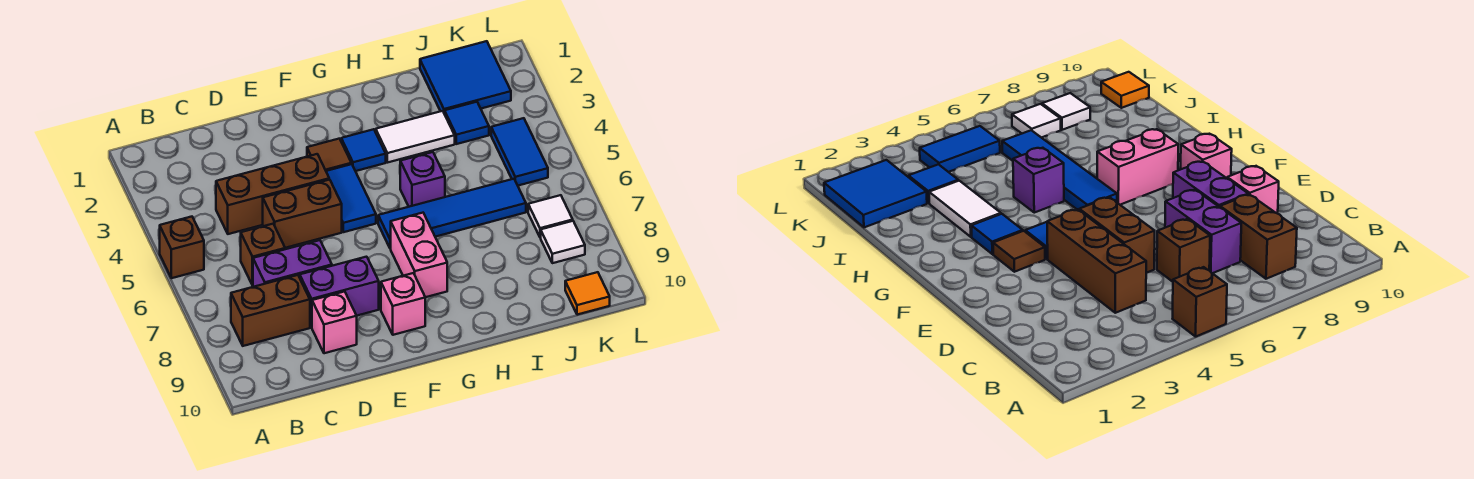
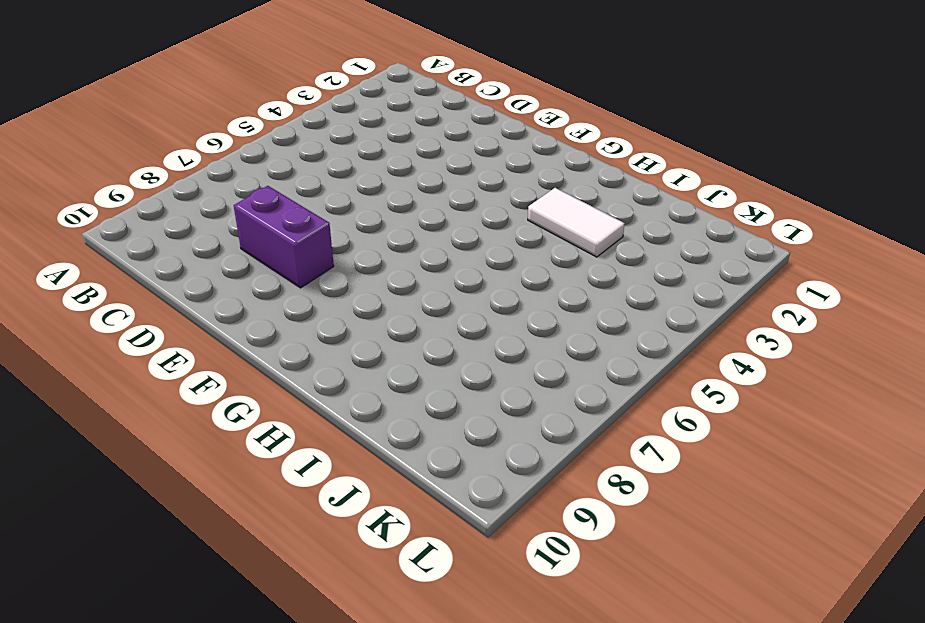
none -> brown 1x1 brick [160,217,204,278]
none -> brown 1x2 brick [231,275,310,346]
none -> brown 1x3 brick [216,154,329,234]

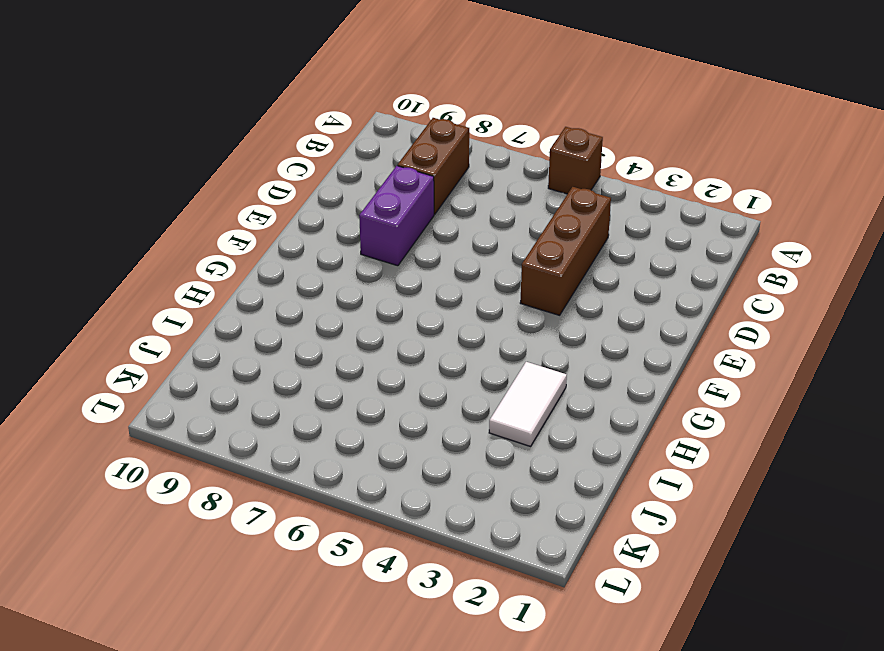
none -> brown 1x1 brick [241,224,285,285]
none -> purple 1x2 brick [253,240,332,287]
none -> brown 1x2 brick [263,180,342,248]

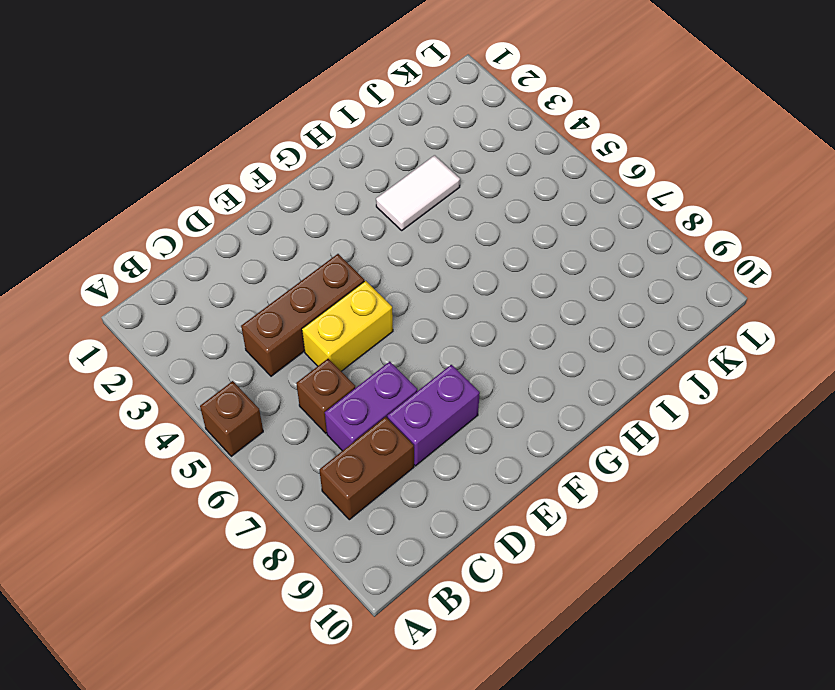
yellow 1x2 brick [302,281,393,371] -> brown 1x2 brick [263,180,342,248]
none -> pink 1x1 brick [312,291,357,353]
none -> brown 1x1 tile [307,139,351,171]
none -> blue 1x2 tile [326,164,376,232]

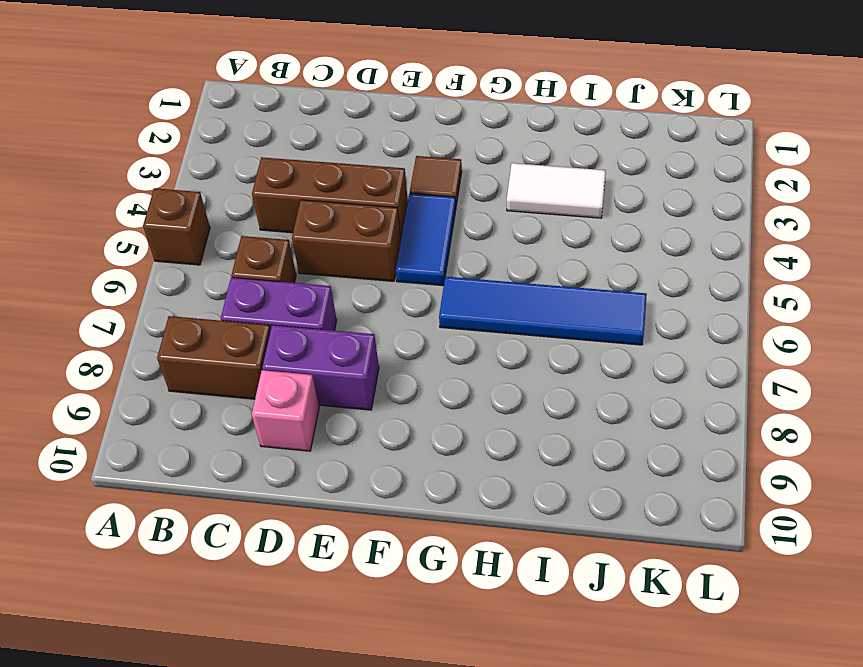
none -> pink 1x1 brick [381,273,425,335]
none -> blue 1x1 tile [341,129,386,171]
none -> pink 1x2 brick [391,213,447,297]

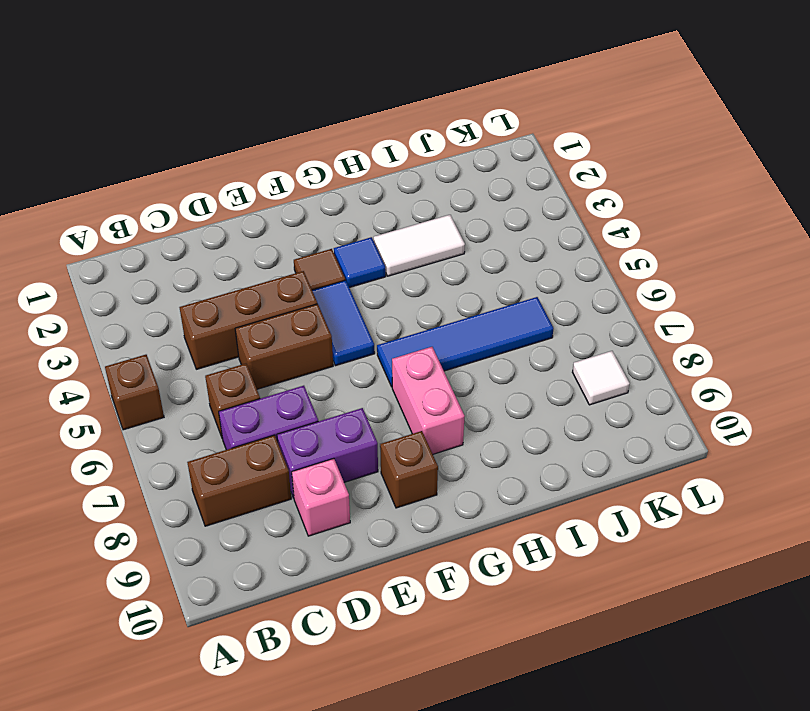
brown 1x1 brick [380,431,438,508] -> pink 1x1 brick [381,273,425,335]
none -> purple 1x1 brick [400,152,445,207]
none -> blue 2x2 tile [420,41,511,114]
none -> blue 1x1 tile [445,102,489,144]

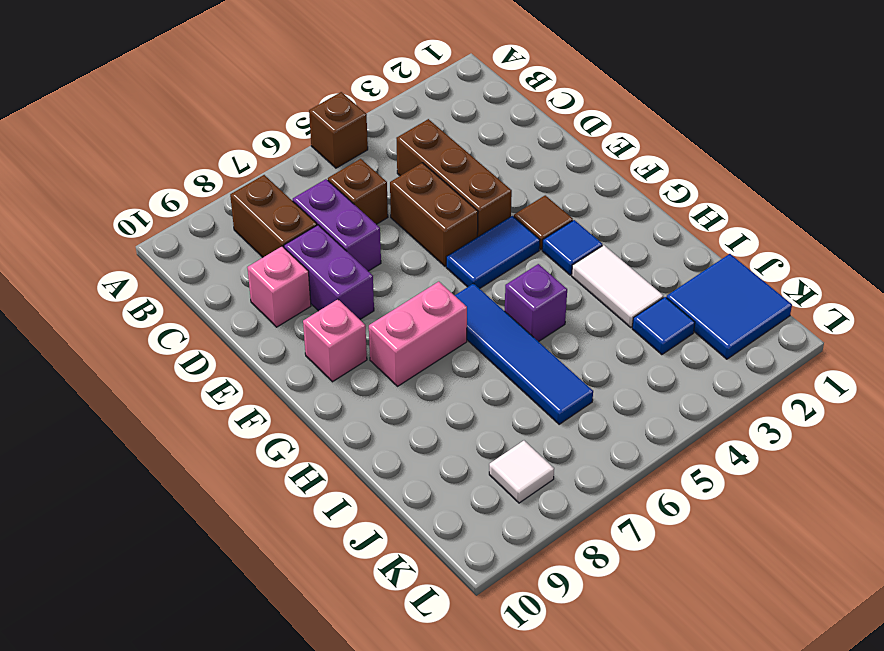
none -> blue 1x2 tile [491,118,548,186]
none -> white 1x1 tile [528,195,573,238]
none -> orange 1x1 tile [565,272,610,315]

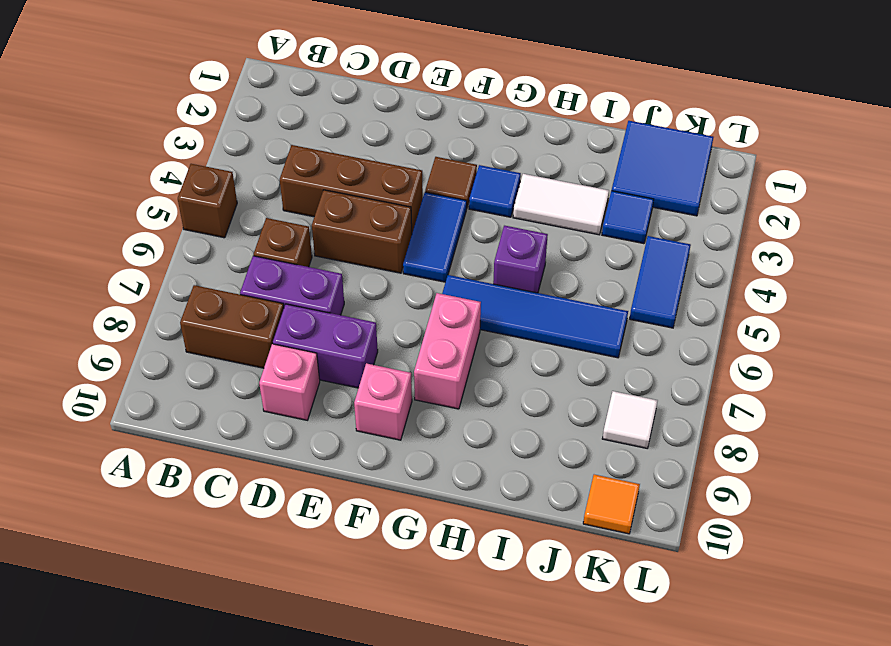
none -> white 1x1 tile [528,195,573,238]

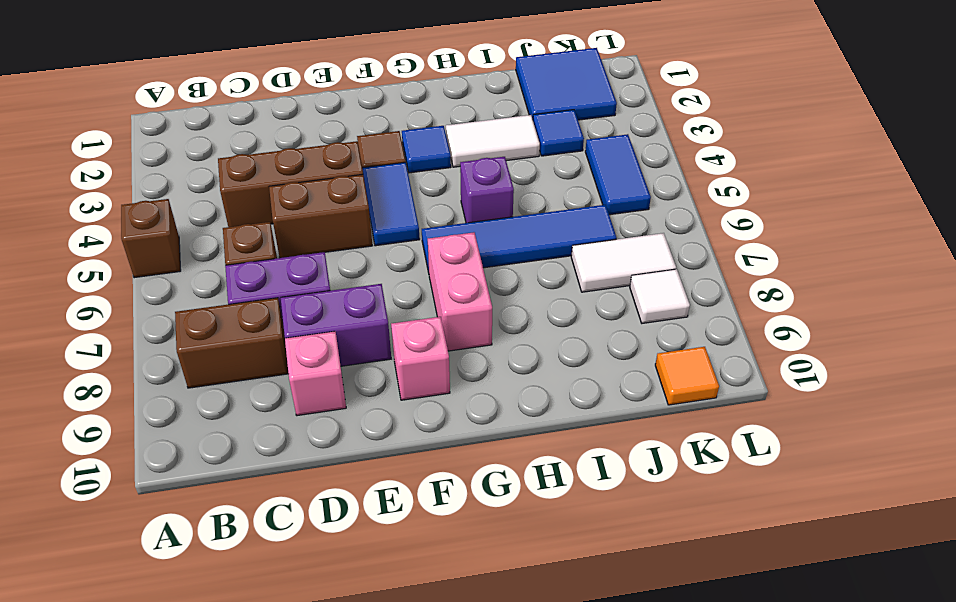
white 1x2 tile [571,233,676,292] -> white 1x1 tile [528,195,573,238]

